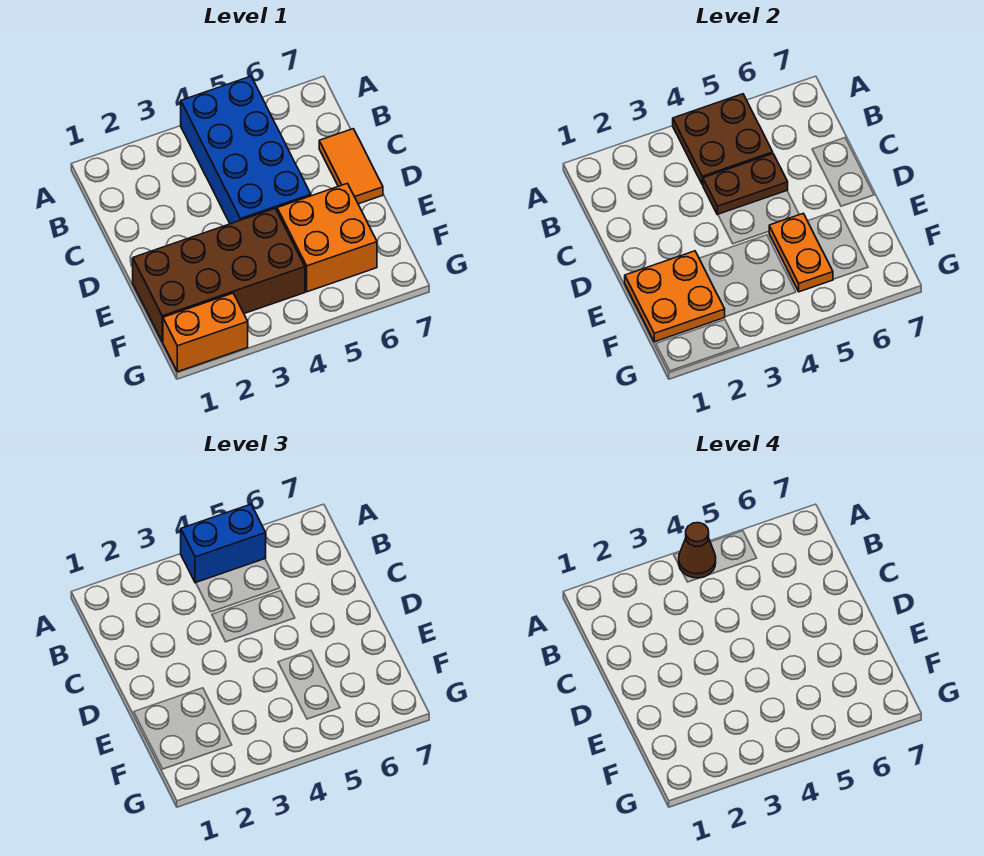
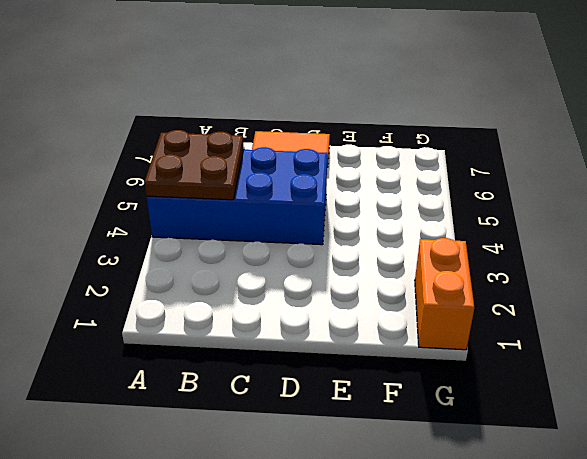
none -> brown 2x4 brick [133,209,305,342]
none -> orange 2x2 brick [277,183,377,292]

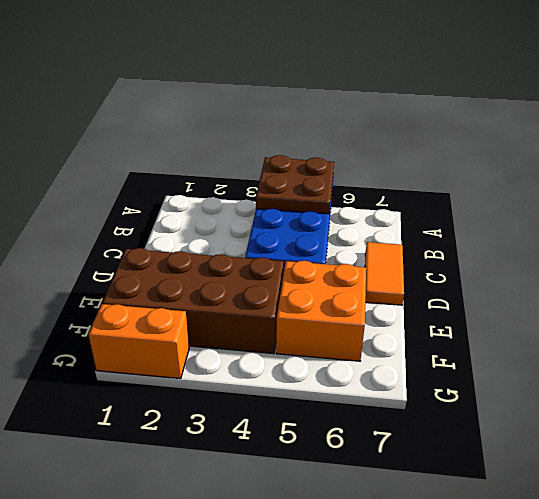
none -> brown 1x2 plate [703,154,788,215]
none -> orange 2x2 plate [625,251,725,342]

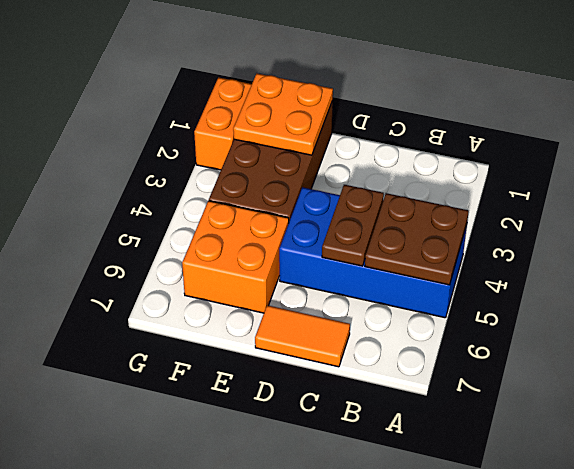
none -> orange 1x2 plate [769,213,833,292]
none -> blue 1x2 brick [181,504,266,583]

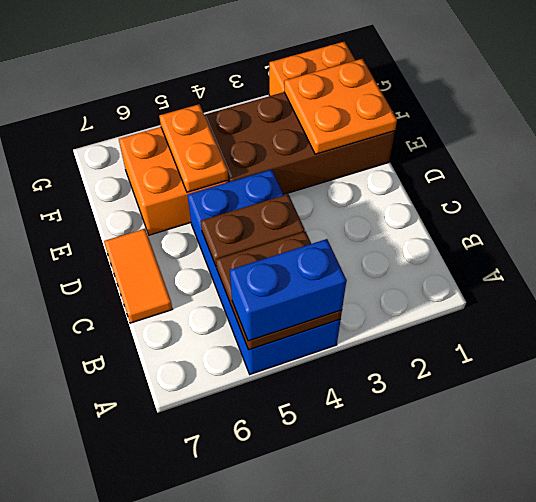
none -> brown 1x1 cone [679,523,716,578]

